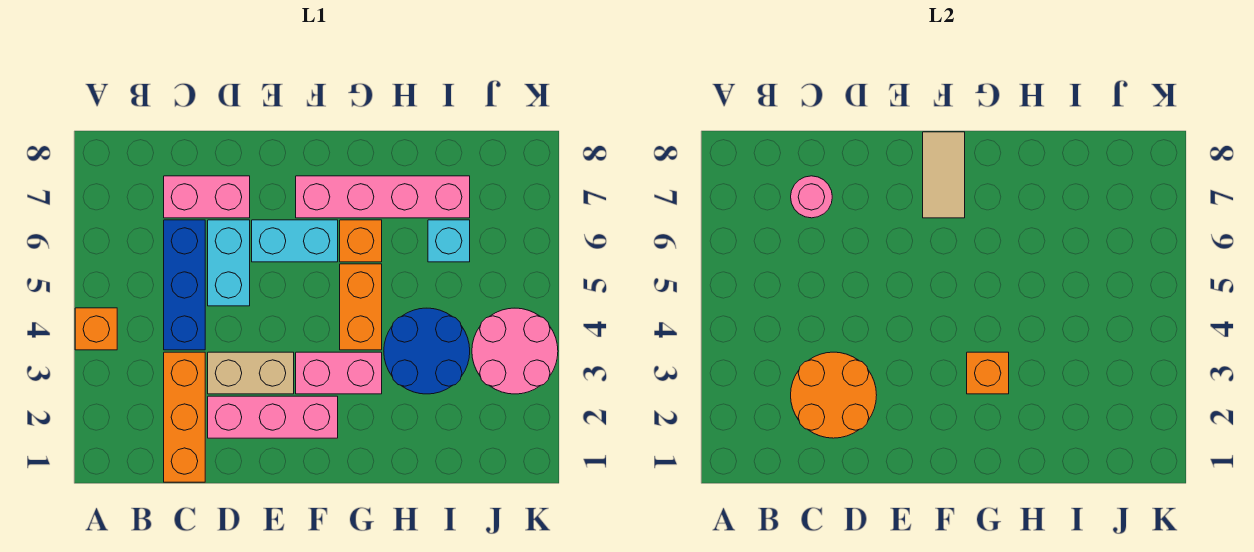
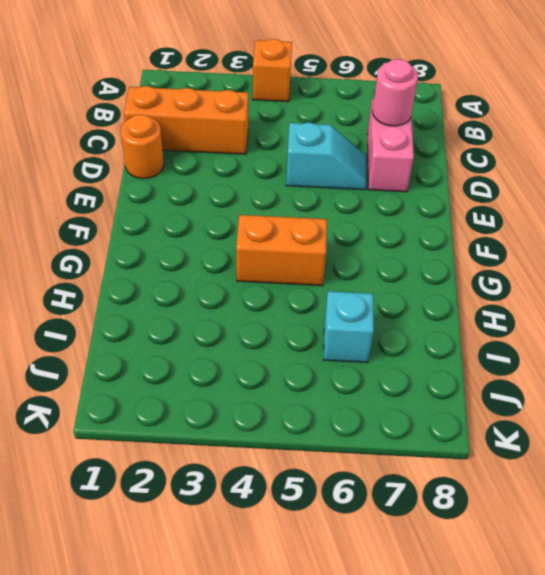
orange 1x1 round brick [121,114,164,179] -> none
cyan 1x2 slope [286,122,367,190] -> cyan 1x2 brick [208,220,250,306]
none -> blue 1x3 brick [164,220,205,350]
none -> pink 1x3 brick [208,396,338,438]
none -> tan 1x2 brick [208,352,294,394]

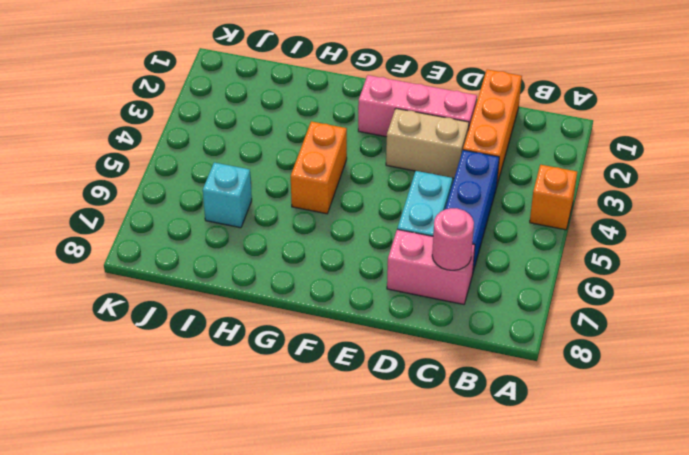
none -> cyan 1x2 brick [252,220,338,262]
none -> pink 1x2 brick [296,352,382,394]
none -> pink 1x4 brick [296,176,470,218]

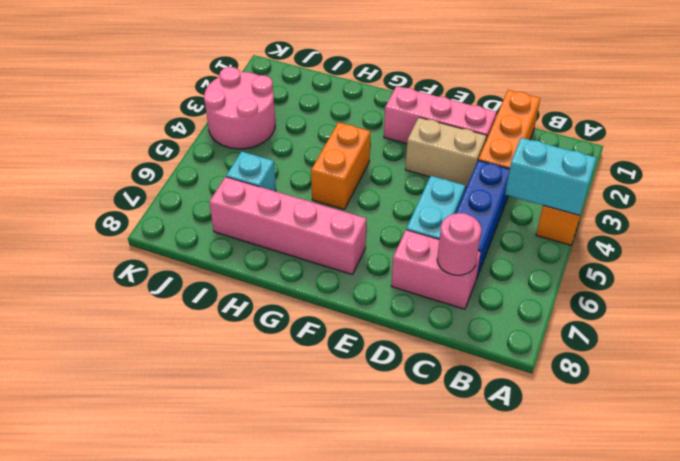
cyan 1x2 brick [505,138,596,215] -> cyan 1x2 brick moved to [252,220,338,262]
none -> pink 1x2 brick [296,352,382,394]
none -> orange 1x1 brick [340,220,382,262]
none -> blue 2x2 round brick [384,308,470,394]

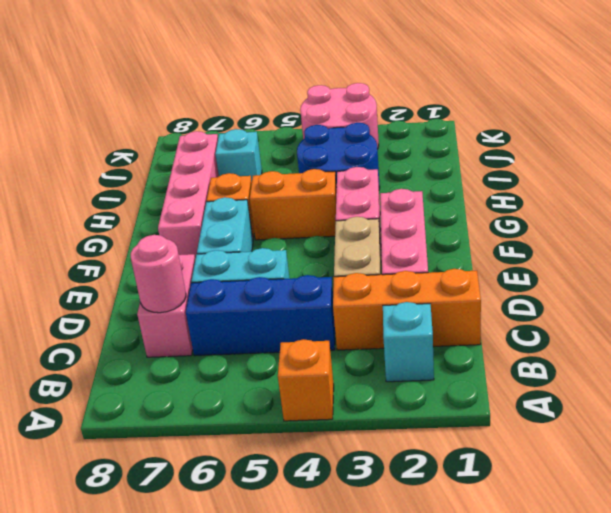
cyan 1x1 brick [383,302,434,382] -> none
none -> orange 2x2 round brick [791,352,877,438]
none -> tan 1x2 tile [923,132,965,218]
none -> orange 1x1 brick [967,352,1009,394]

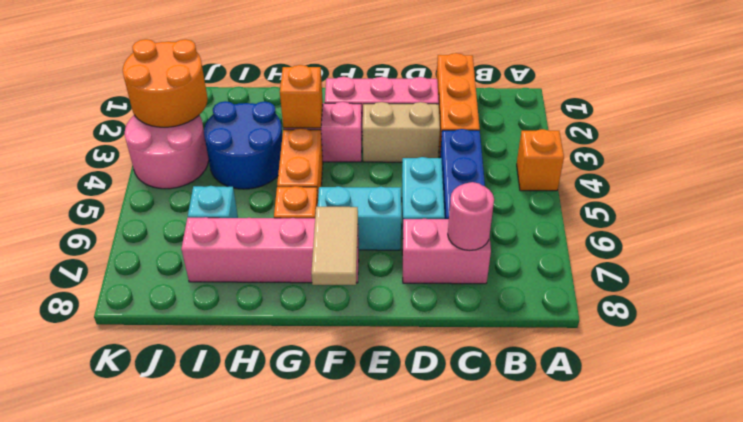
orange 2x2 round brick [123,39,208,127] -> orange 2x2 round brick moved to [791,352,877,438]

